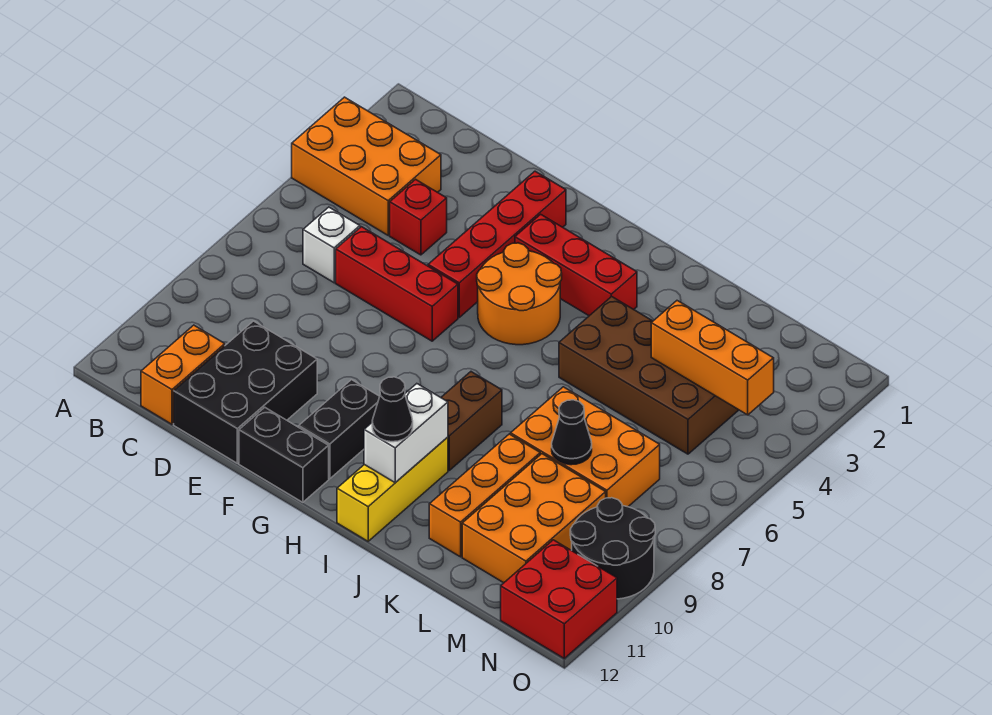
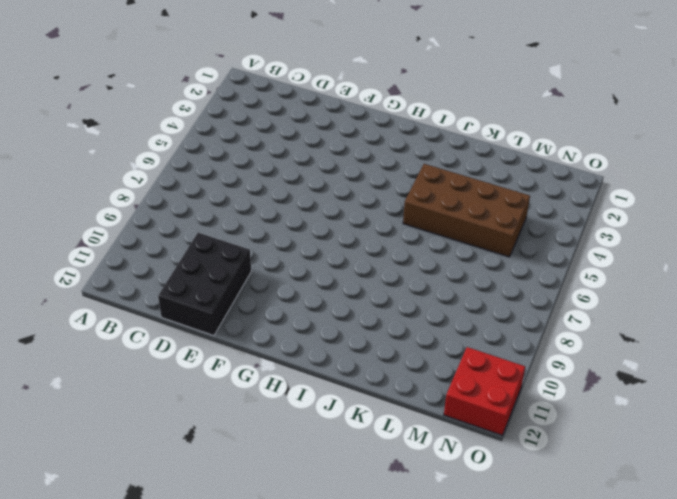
none -> orange 2x3 brick [292,97,441,235]
none -> white 1x1 brick [303,207,360,283]
none -> orange 1x2 brick [141,325,225,424]

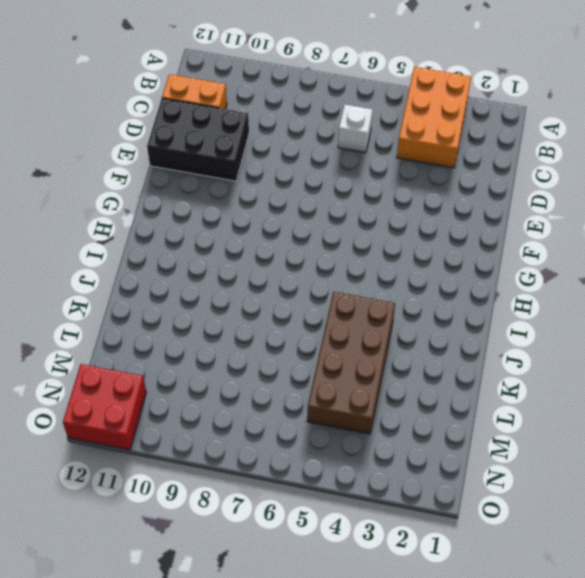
none -> red 1x1 brick [390,179,447,255]
none -> red 1x3 brick [336,227,458,341]
none -> red 1x4 brick [428,171,566,317]

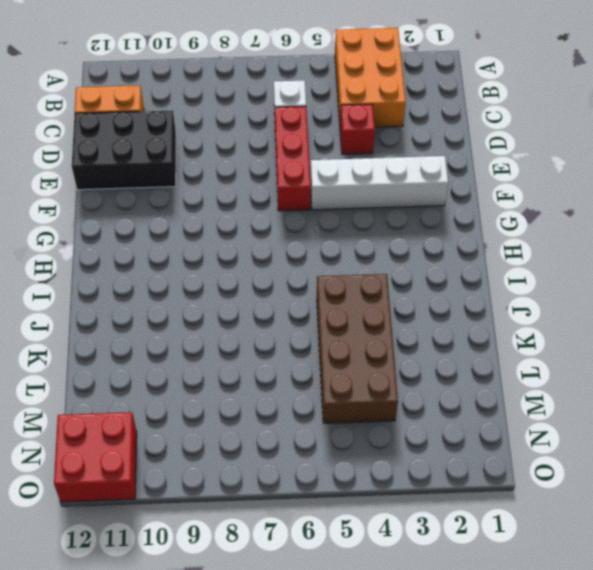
white 1x4 brick [310,156,448,210] -> red 1x4 brick [428,171,566,317]
none -> black 1x2 brick [239,407,329,502]
none -> red 1x3 brick [515,214,637,316]
none -> orange 2x2 round brick [477,243,562,345]

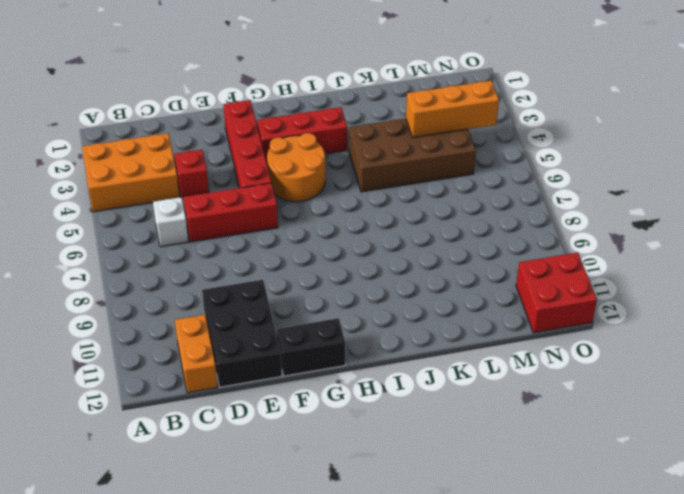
none -> black 1x2 brick [299,380,380,479]
none -> brown 1x2 brick [441,372,502,470]
none -> yellow 1x3 brick [337,437,448,541]

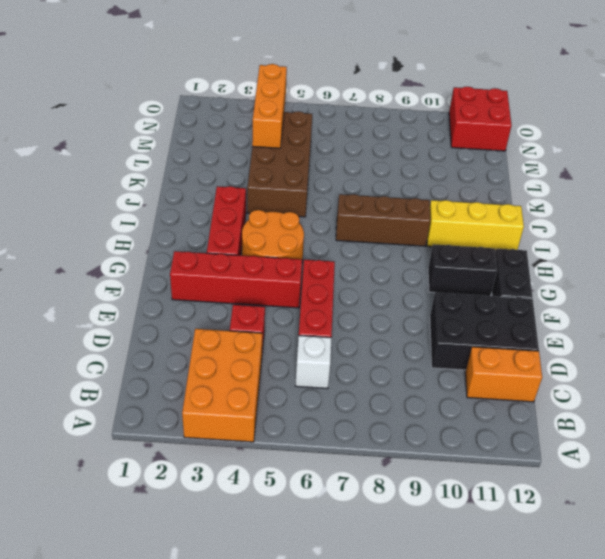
brown 1x3 brick [336,194,430,246] -> brown 1x2 brick [441,372,502,470]
none -> orange 2x3 brick [511,387,660,507]
none -> orange 1x3 brick [429,434,540,557]
none -> orange 2x3 brick [462,454,606,583]

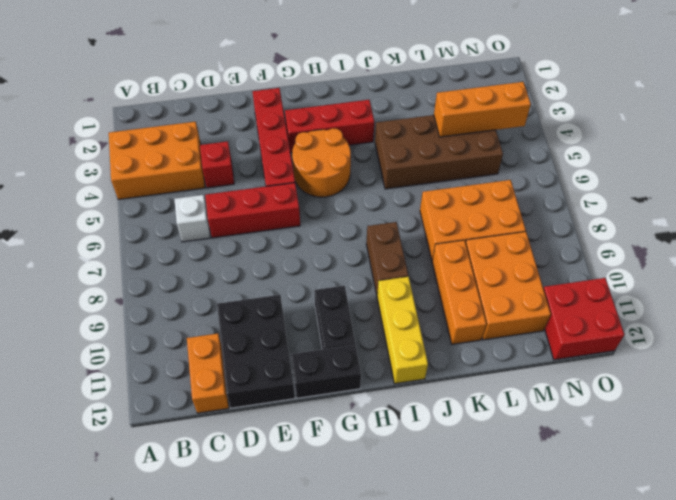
none -> black 2x2 round brick [570,498,655,599]
none -> white 1x2 brick [364,384,448,483]
none -> black 1x1 cone [552,400,592,465]

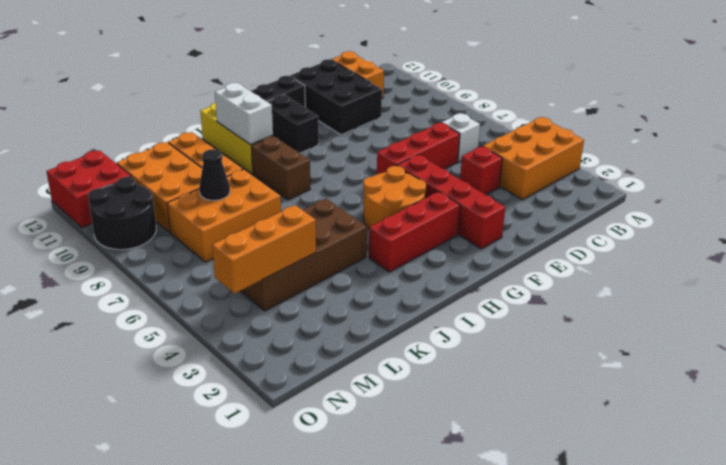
none -> black 1x1 cone [372,377,413,442]

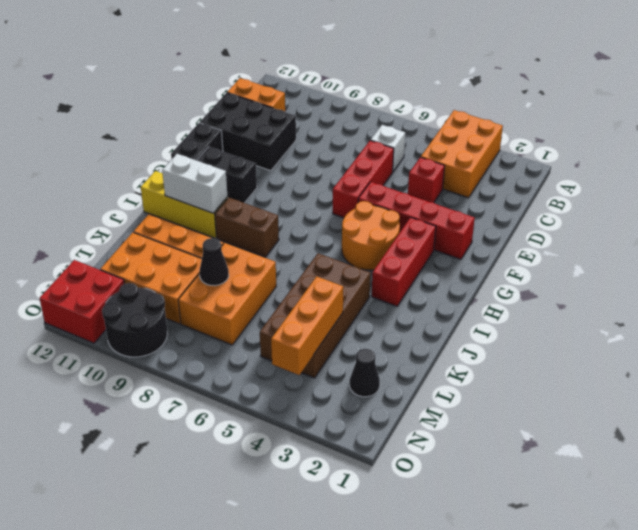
black 1x1 cone [350,349,380,397] -> black 1x1 cone moved to [372,377,413,442]

